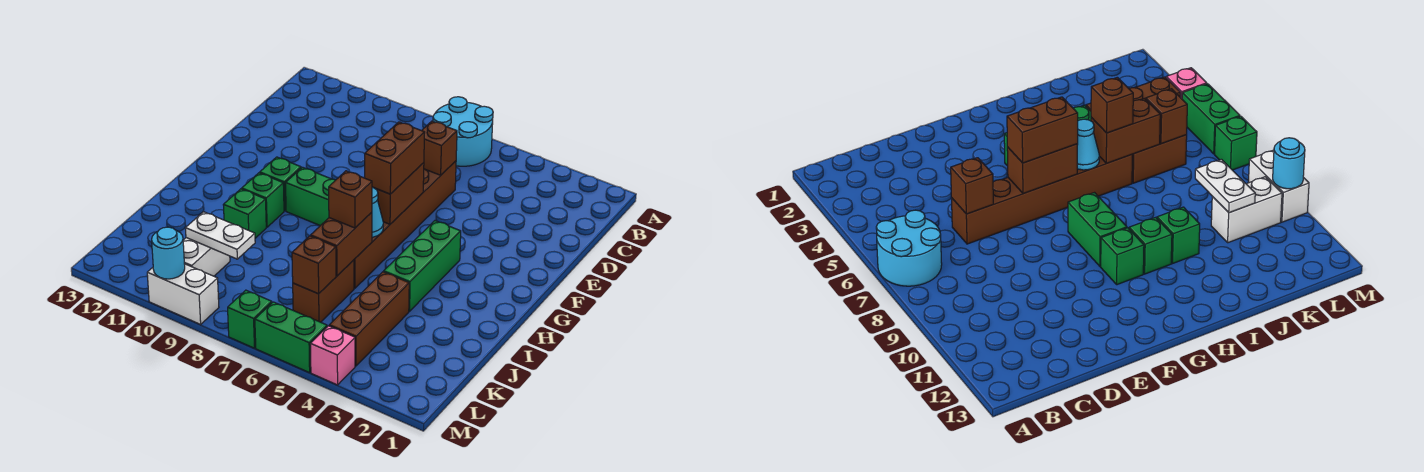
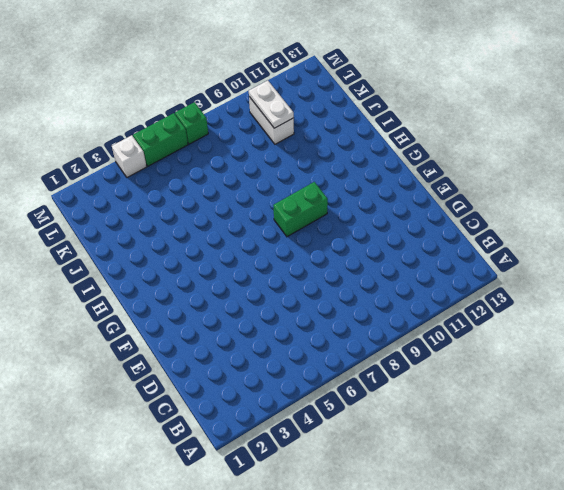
white 1x2 plate [249,80,294,128] -> white 1x2 plate turned to [185,212,255,259]
white 1x1 brick [112,135,147,177] -> pink 1x1 brick [310,326,355,385]
none -> cyan 2x2 round brick [433,97,493,166]
none -> brown 1x6 brick [354,161,456,288]
none -> green 1x3 brick [384,221,461,311]

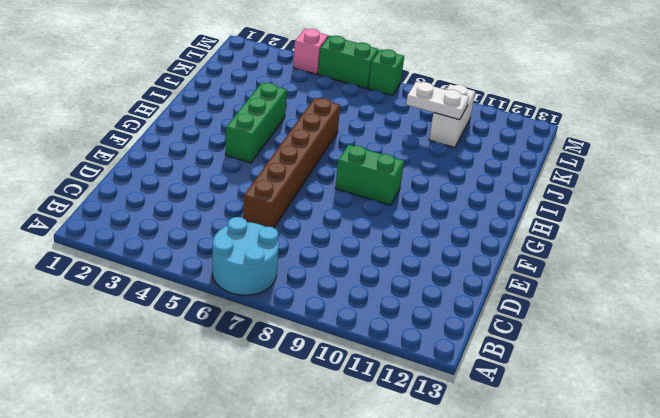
none -> green 1x1 brick [260,157,301,211]
none -> green 1x1 brick [242,173,284,227]
none -> green 1x1 brick [223,189,266,238]

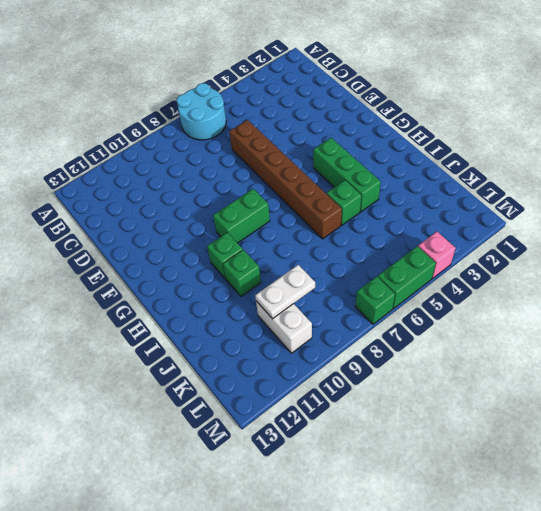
green 1x1 brick [327,180,361,225] -> green 1x1 brick moved to [260,157,301,211]
none -> brown 1x3 brick [329,272,409,366]
none -> brown 1x2 brick [293,260,354,322]
none -> white 1x2 brick [147,264,219,324]

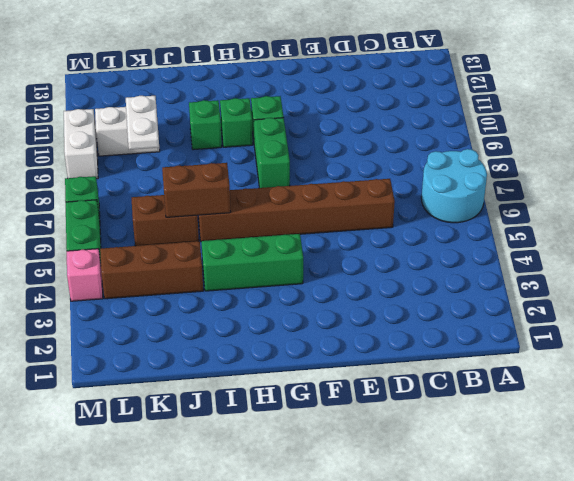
none -> brown 1x1 brick [422,121,457,175]
none -> brown 1x2 brick [375,163,424,224]
none -> cyan 1x1 cone [372,187,383,237]

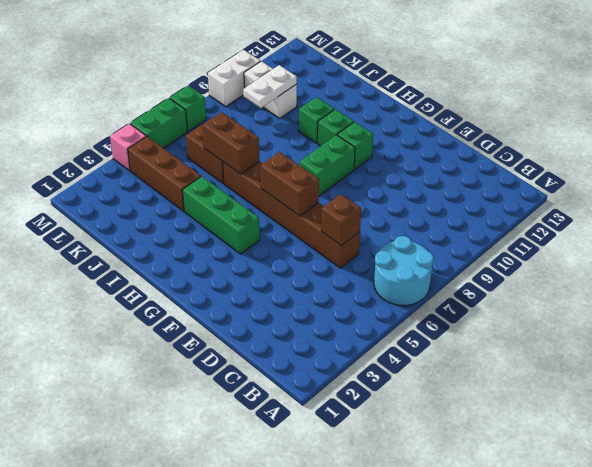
none -> cyan 1x1 cone [372,187,383,237]
none -> brown 1x1 brick [292,236,336,294]
none -> cyan 1x1 round brick [152,227,185,279]

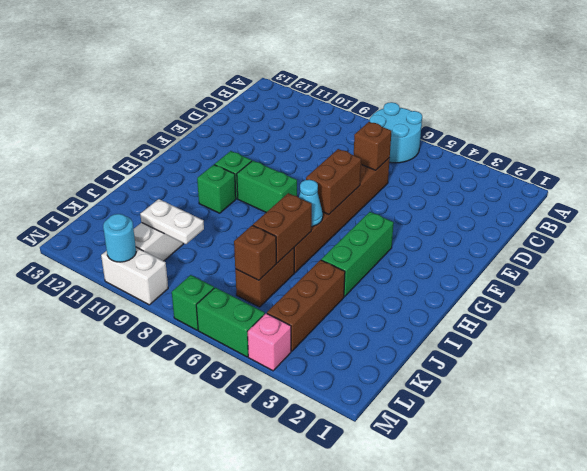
none -> green 1x1 brick [223,189,266,238]
none -> brown 1x2 brick [365,122,425,194]
none -> brown 1x1 brick [329,171,372,228]

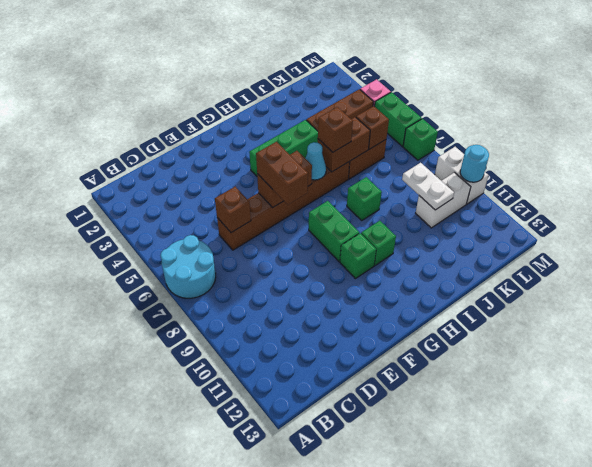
brown 1x2 brick [256,142,308,205] -> brown 1x2 brick turned to [365,122,425,194]
green 1x1 brick [347,177,382,220] -> green 1x1 brick moved to [223,189,266,238]

